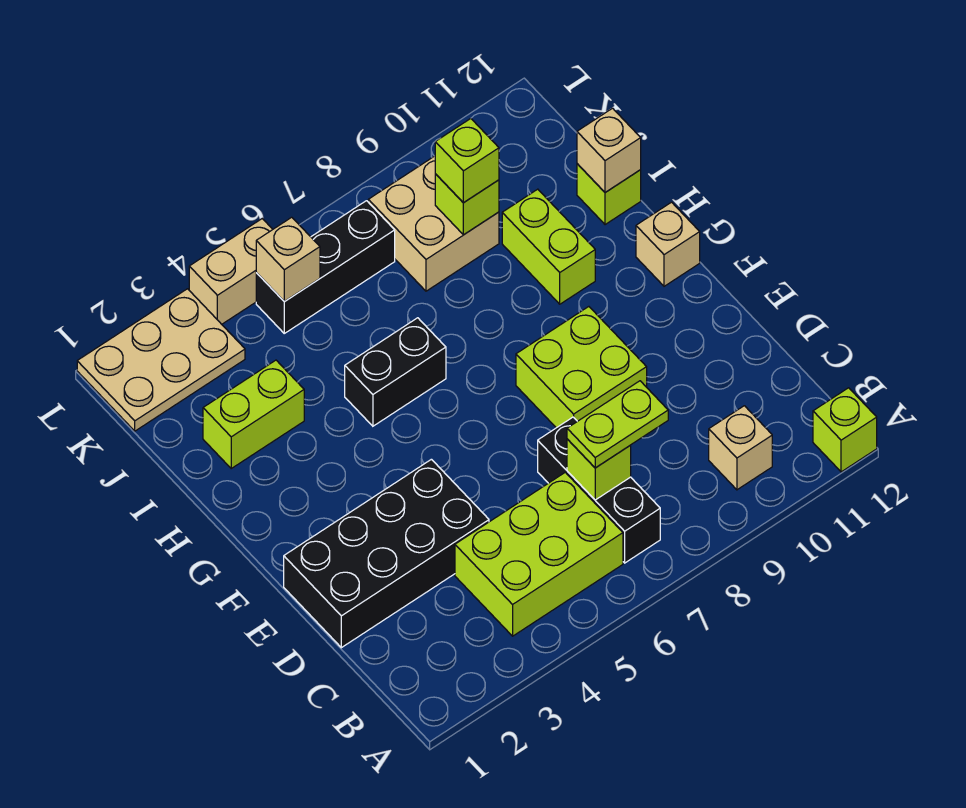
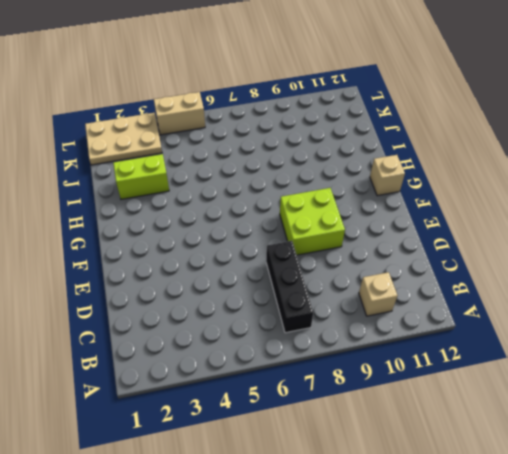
none -> lime 1x1 brick [813,388,877,472]
none -> lime 2x3 brick [455,472,623,636]
none -> black 2x4 brick [284,459,489,648]

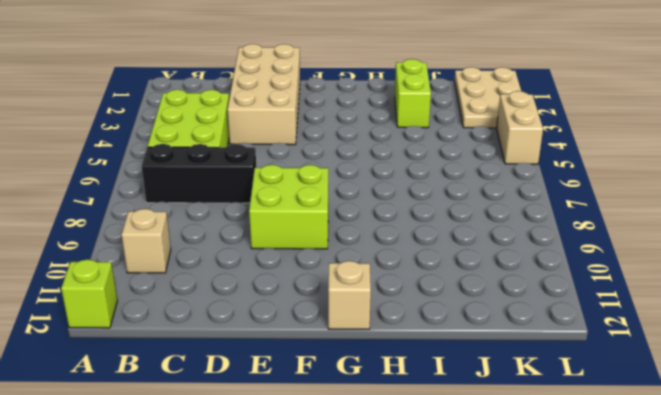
tan 2x4 brick [227,44,300,145] -> black 2x4 brick [284,459,489,648]
none -> black 1x2 brick [345,318,446,426]
none -> lime 1x2 brick [502,189,595,304]
none -> lime 1x1 brick [577,164,641,225]

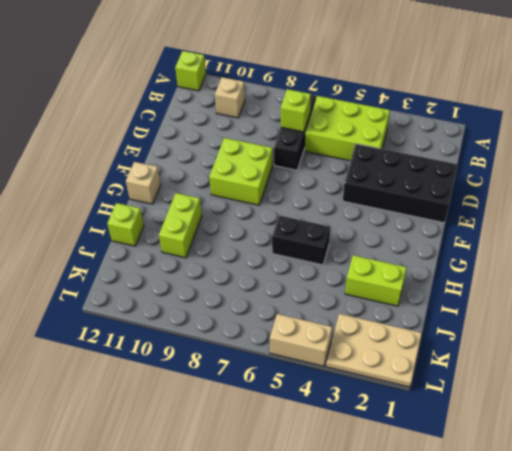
none -> tan 2x2 brick [368,156,499,291]
none -> black 1x3 brick [256,201,395,333]
none -> tan 1x1 brick [577,108,641,192]

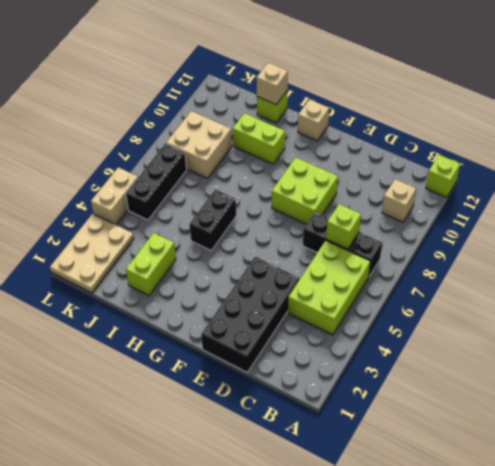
none -> lime 1x1 brick [435,174,499,235]
none -> tan 1x1 brick [256,217,320,302]
none -> lime 1x2 plate [567,381,668,468]

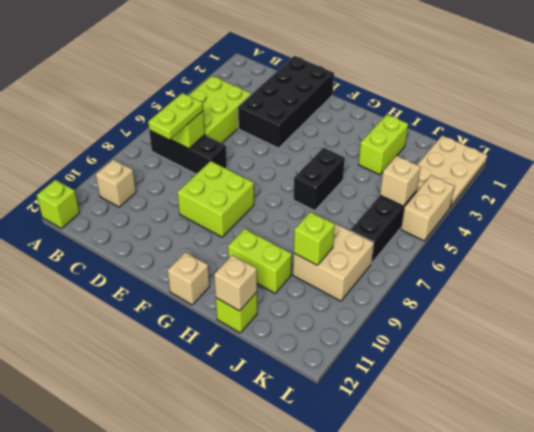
none -> lime 1x1 brick [435,119,499,203]

